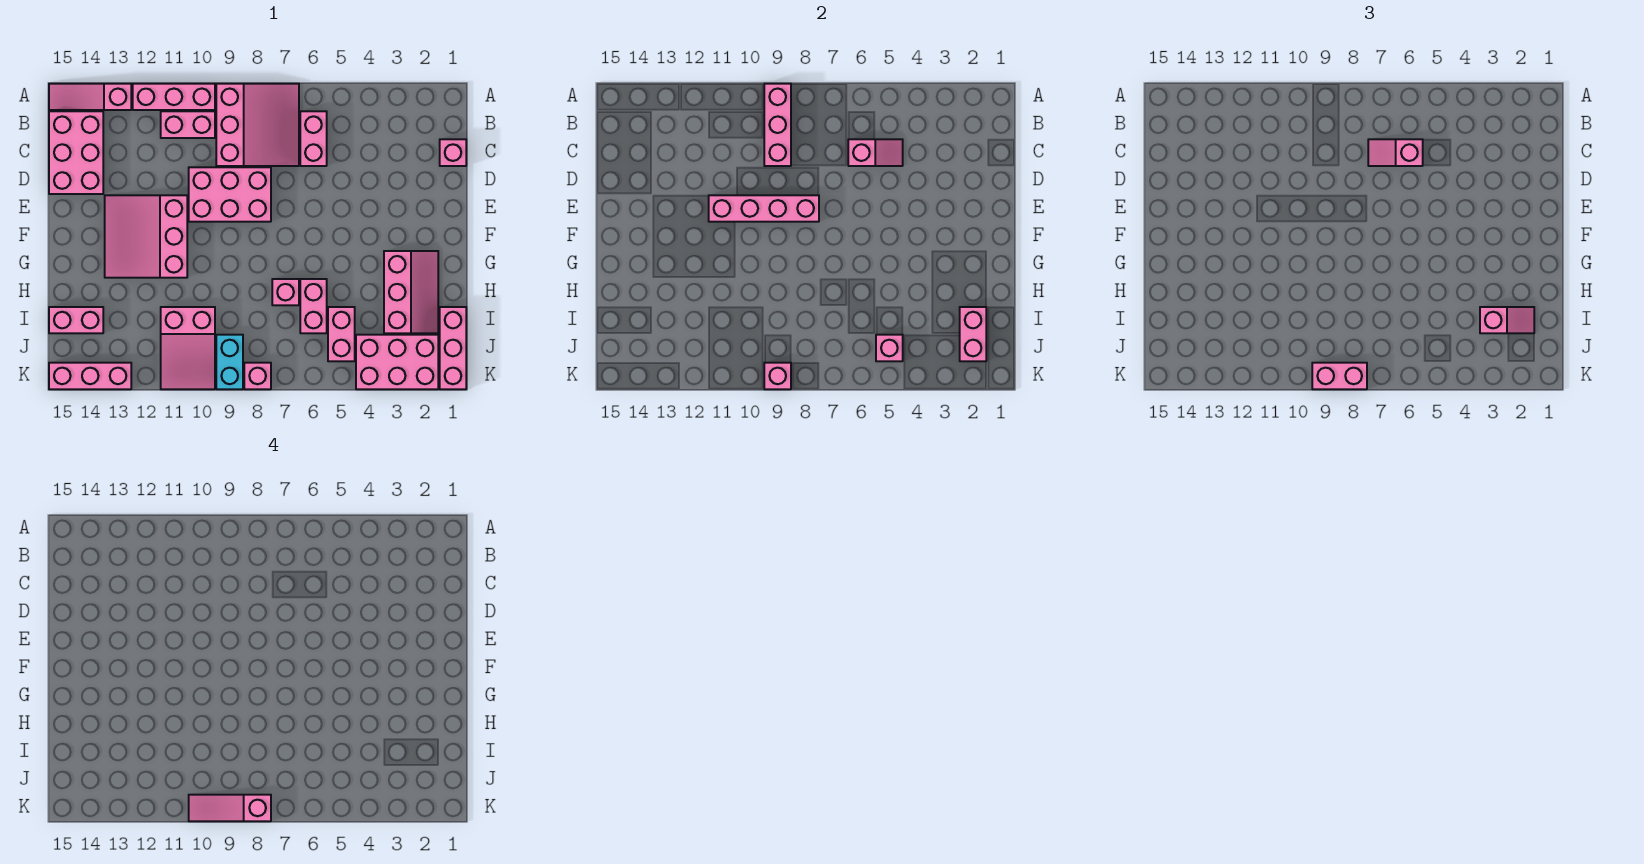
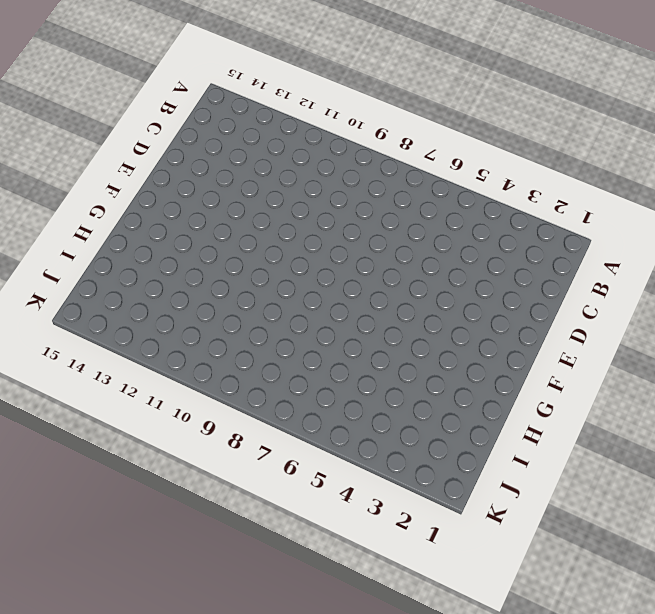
none -> pink 3x3 slope [216,84,299,166]
none -> pink 1x3 brick [133,84,215,110]
none -> pink 1x3 slope [49,84,131,110]
none -> pink 1x2 brick [300,111,327,166]

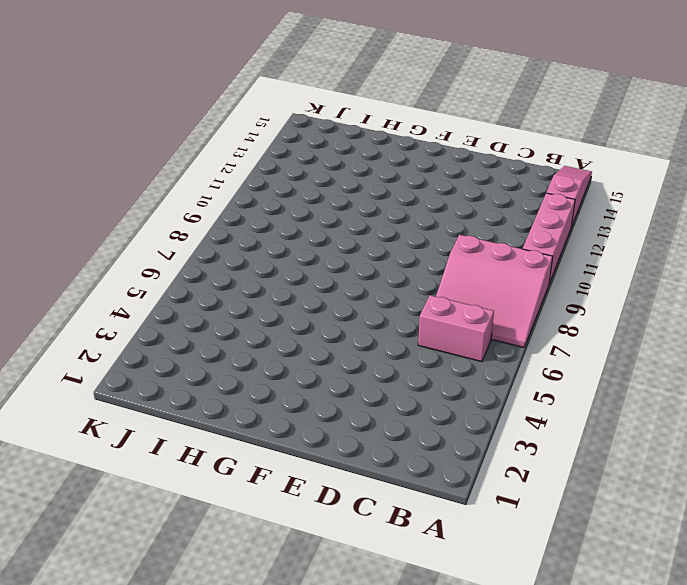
none -> pink 1x2 brick [161,111,215,138]
none -> pink 2x3 brick [49,111,103,194]
none -> pink 1x1 brick [440,139,466,166]
none -> pink 2x3 brick [189,167,271,222]

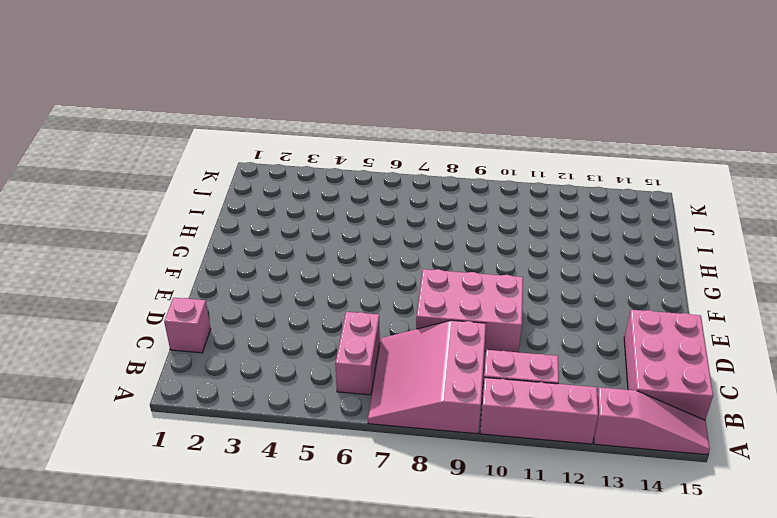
none -> pink 3x3 slope [105,195,187,278]
none -> pink 2x3 slope [384,251,438,333]
none -> pink 1x2 brick [300,279,327,333]
none -> pink 1x1 brick [272,279,299,305]

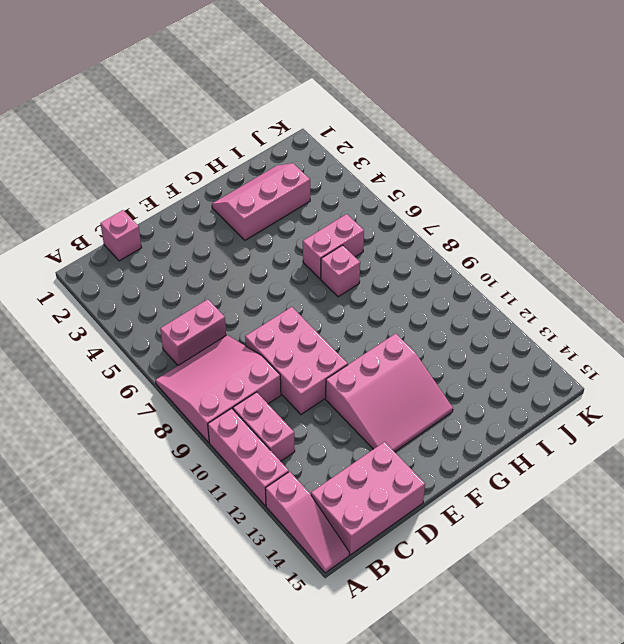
none -> pink 1x3 brick [440,307,466,389]
none -> pink 1x2 brick [328,307,355,361]
none -> pink 2x3 slope [161,307,215,389]
none -> pink 1x2 brick [49,307,103,333]

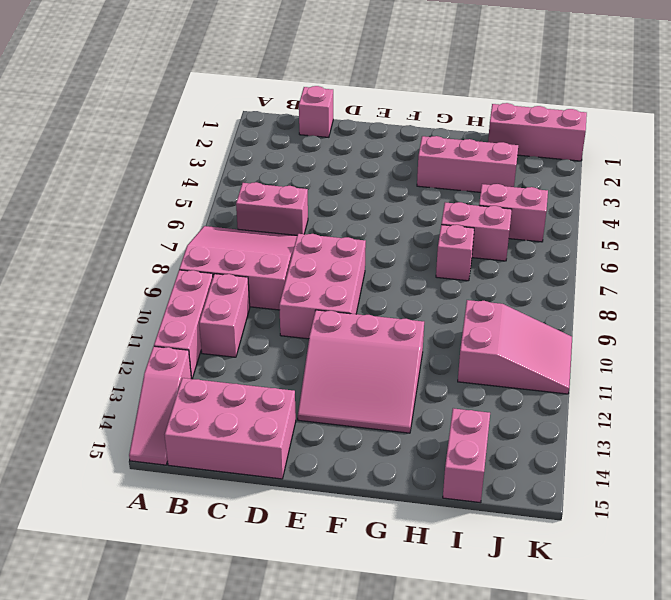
none -> pink 2x3 brick [356,335,438,389]
none -> cyan 1x2 brick [216,335,243,389]
none -> pink 1x1 brick [244,363,271,389]
none -> pink 1x3 brick [49,363,131,389]

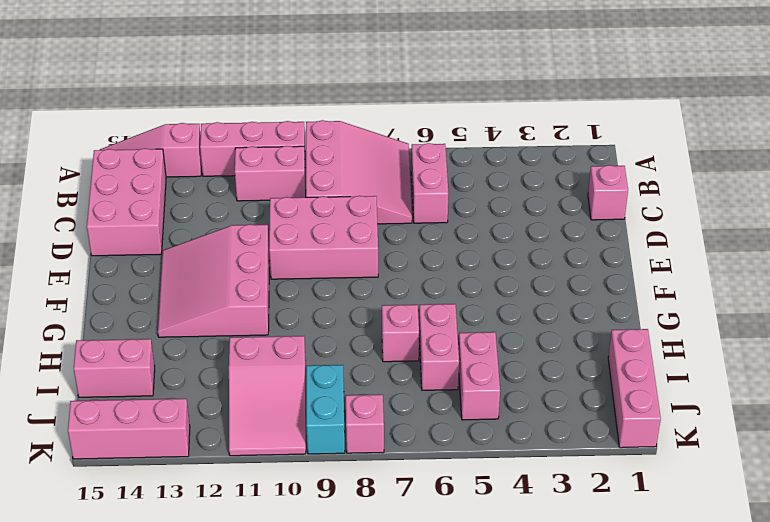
none -> pink 2x3 slope [384,251,438,333]
none -> pink 2x3 brick [356,335,438,389]
none -> pink 1x3 brick [764,84,791,166]
none -> pink 1x2 slope [848,139,903,166]

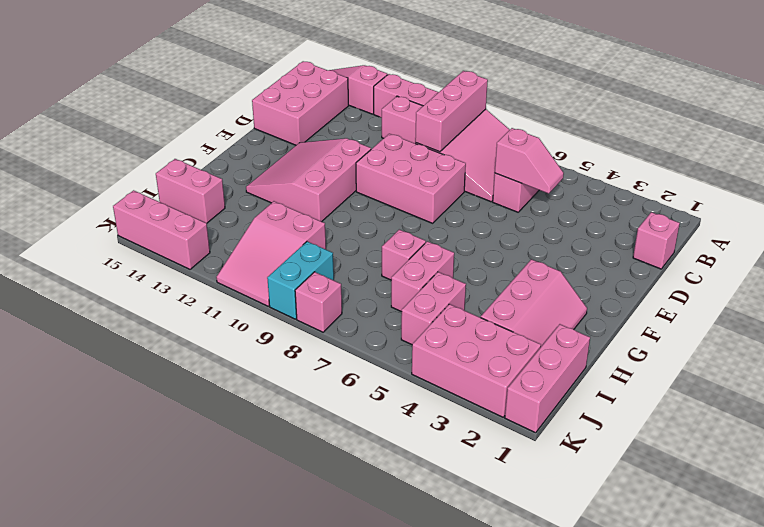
none -> pink 1x4 brick [709,195,819,222]
none -> pink 1x2 brick [960,307,986,361]
none -> pink 1x1 brick [876,335,903,361]
none -> pink 1x1 brick [764,363,791,389]

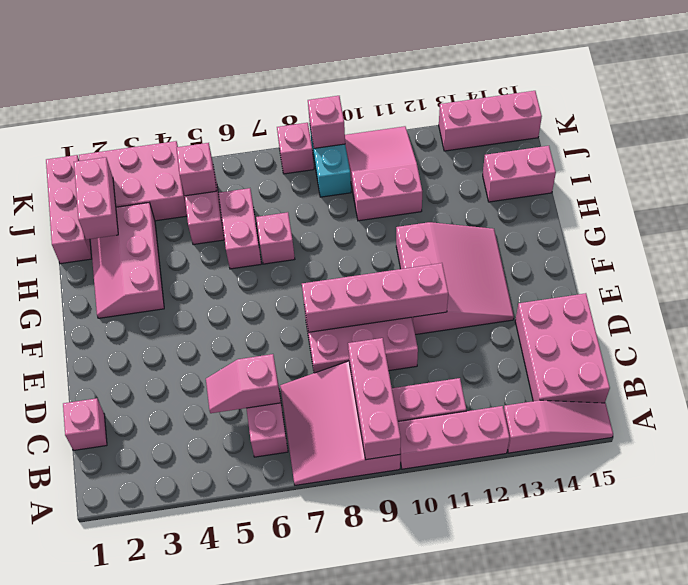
none -> pink 1x2 slope [1368,139,1423,166]
none -> pink 1x2 slope [1480,307,1534,333]
none -> pink 1x2 brick [1312,363,1367,389]
none -> pink 1x3 slope [189,795,271,821]

